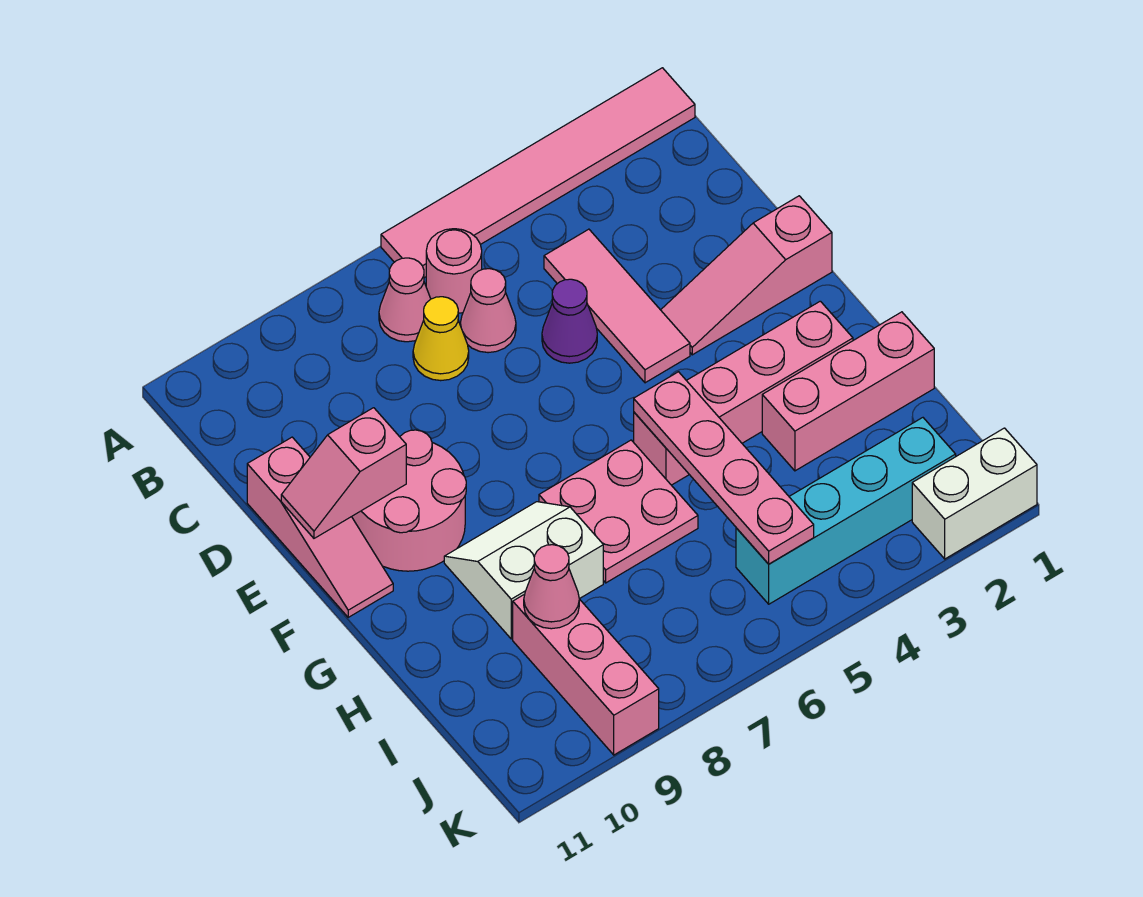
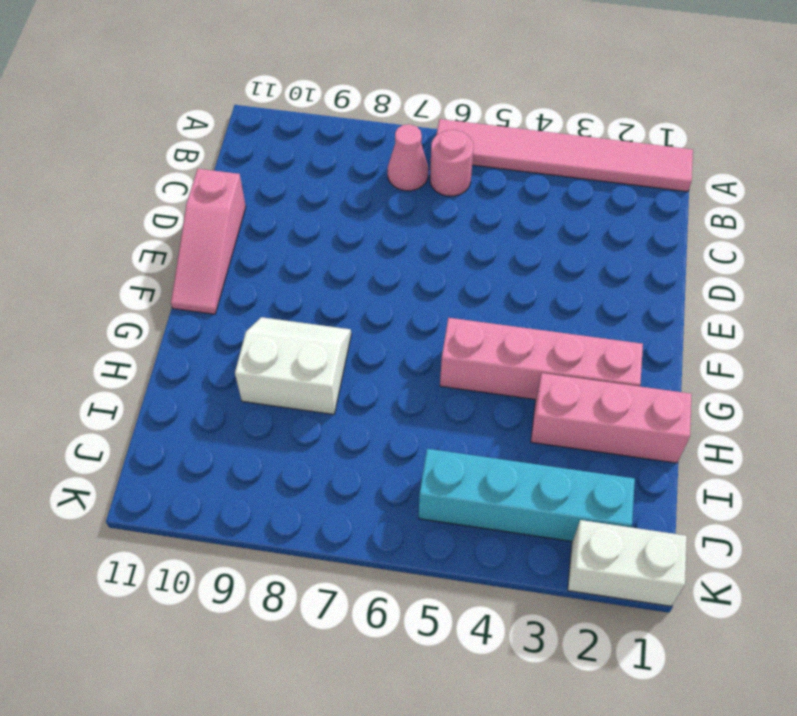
none -> pink 1x3 tile [544,229,690,383]
none -> pink 1x1 cone [460,269,516,353]
none -> yellow 1x1 cone [413,297,469,381]

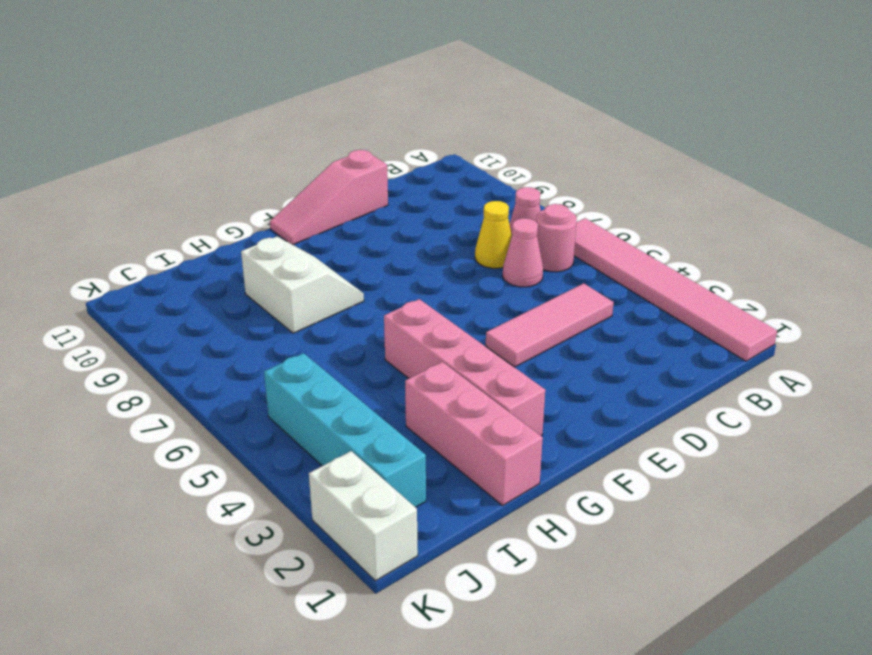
none -> purple 1x1 cone [542,279,597,363]
none -> pink 1x3 slope [661,196,832,355]
none -> pink 2x2 round brick [352,430,466,571]

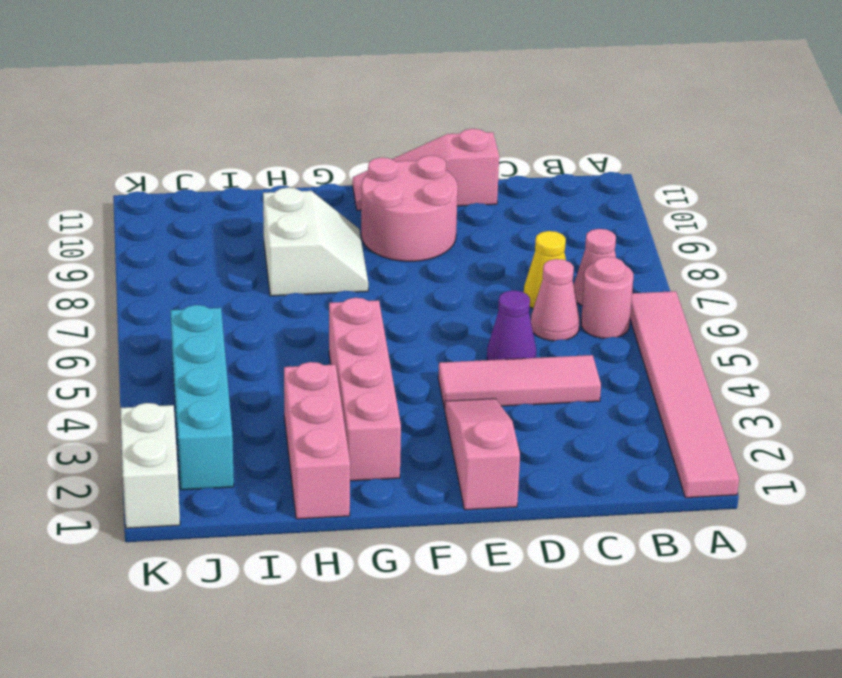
none -> pink 2x2 plate [539,440,698,583]
none -> pink 1x3 brick [513,594,659,755]
none -> pink 1x2 slope [281,408,406,538]

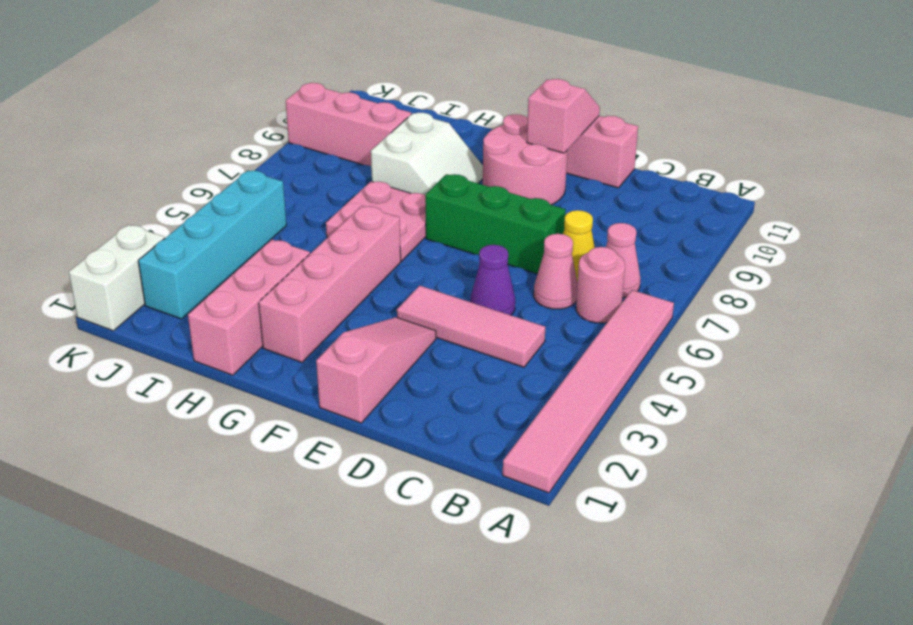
green 1x3 brick [425,174,566,274] -> none
none -> pink 1x4 plate [634,372,814,564]
none -> pink 1x1 cone [524,545,579,629]

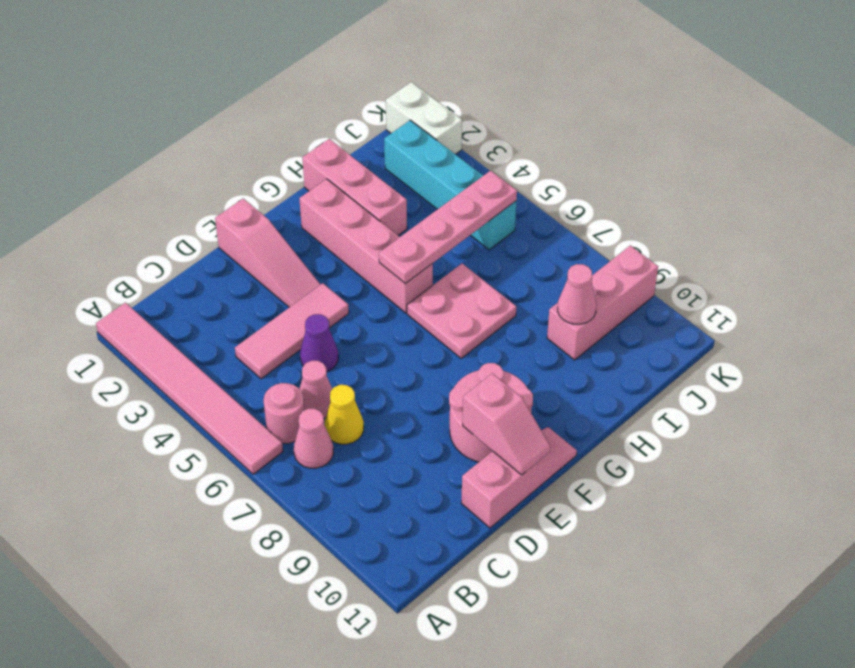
none -> white 2x2 slope [444,502,603,639]

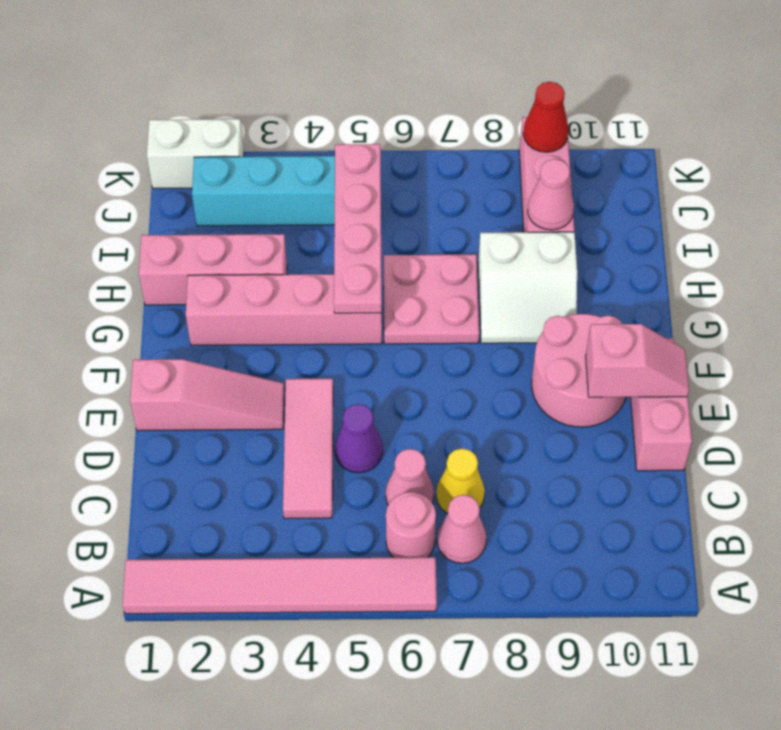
red 1x1 cone [523,82,569,152] -> none

